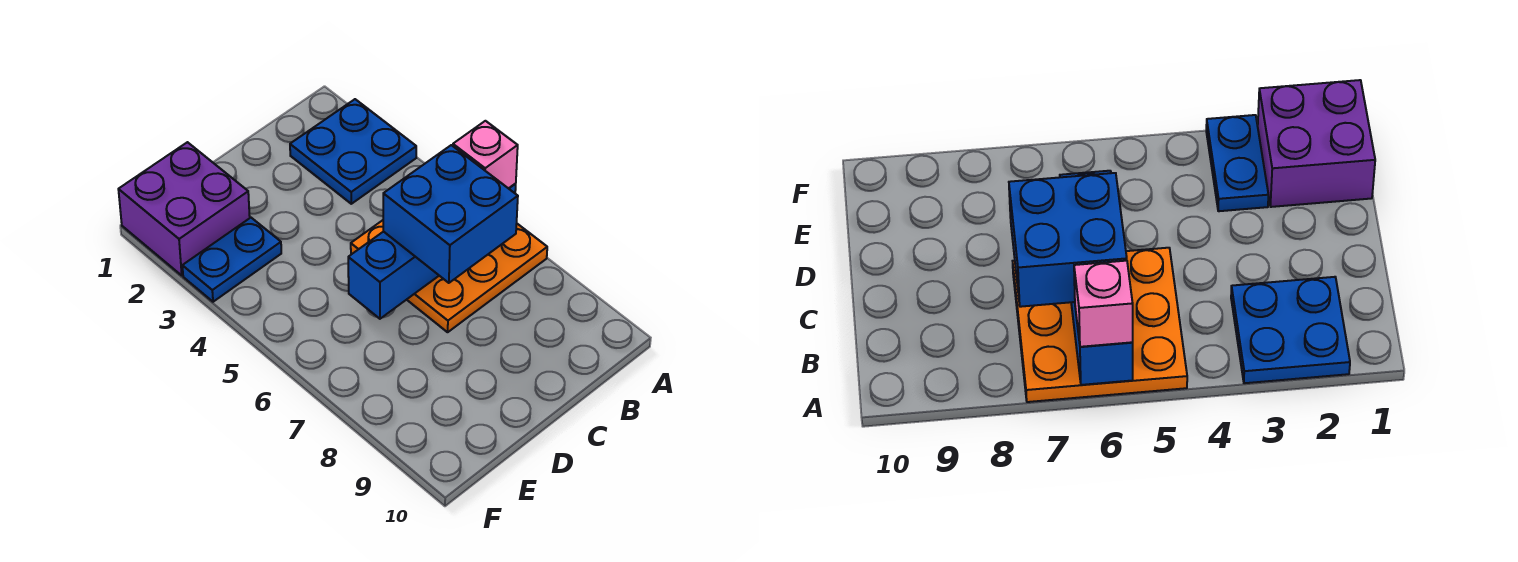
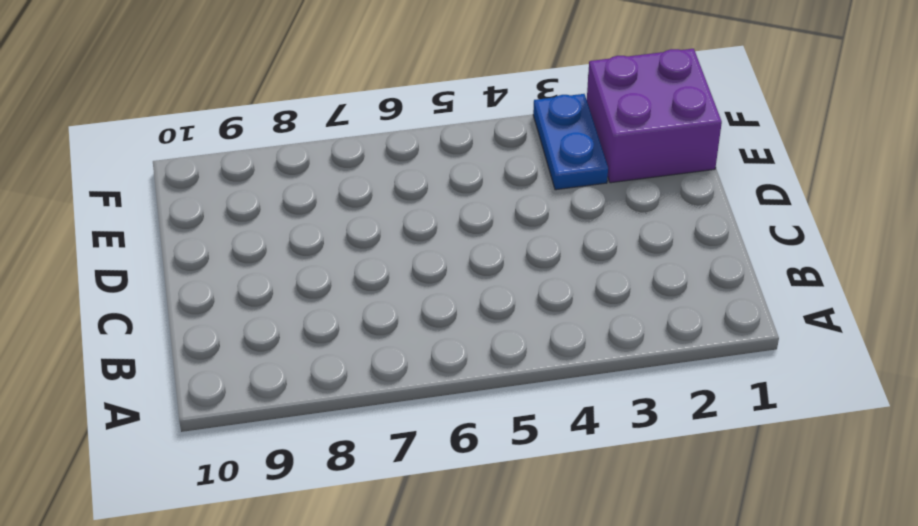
none -> blue 2x2 plate [290,99,416,204]
none -> orange 3x3 plate [351,220,547,332]

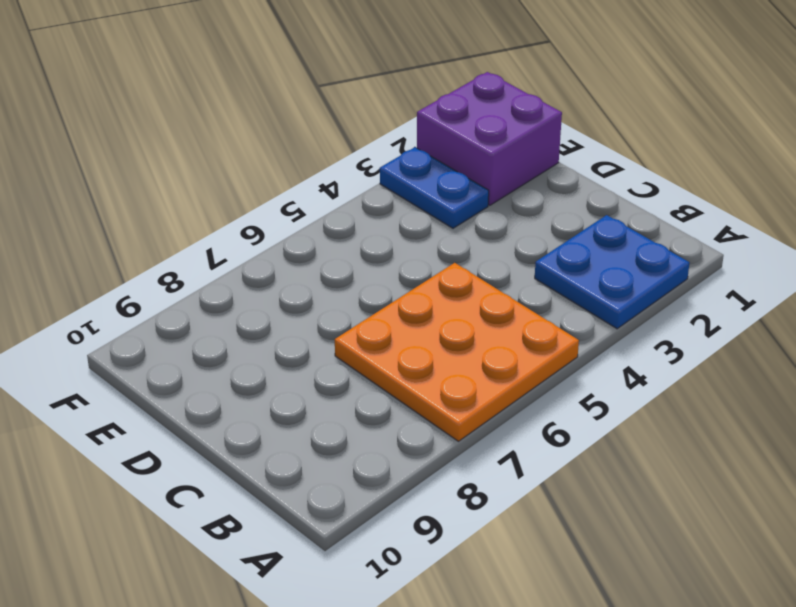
none -> blue 1x4 brick [348,184,516,319]
none -> pink 1x1 brick [453,121,518,188]

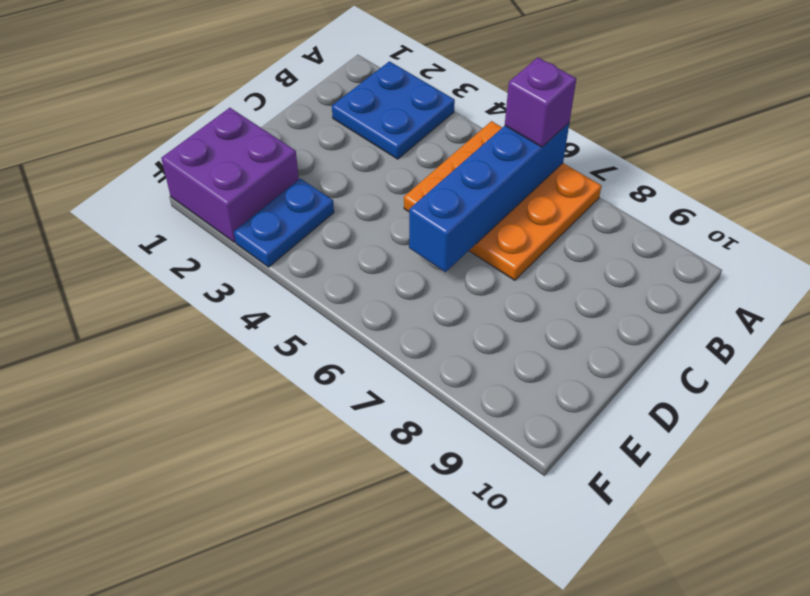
purple 1x1 brick [505,58,576,147] -> pink 1x1 brick [453,121,518,188]
none -> blue 2x2 brick [383,145,518,283]

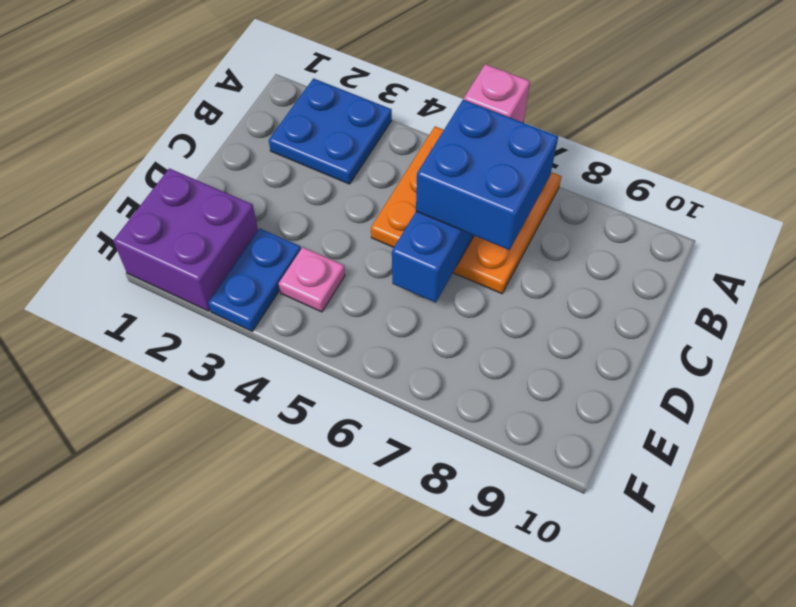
pink 1x1 plate [279,247,345,312] -> none

